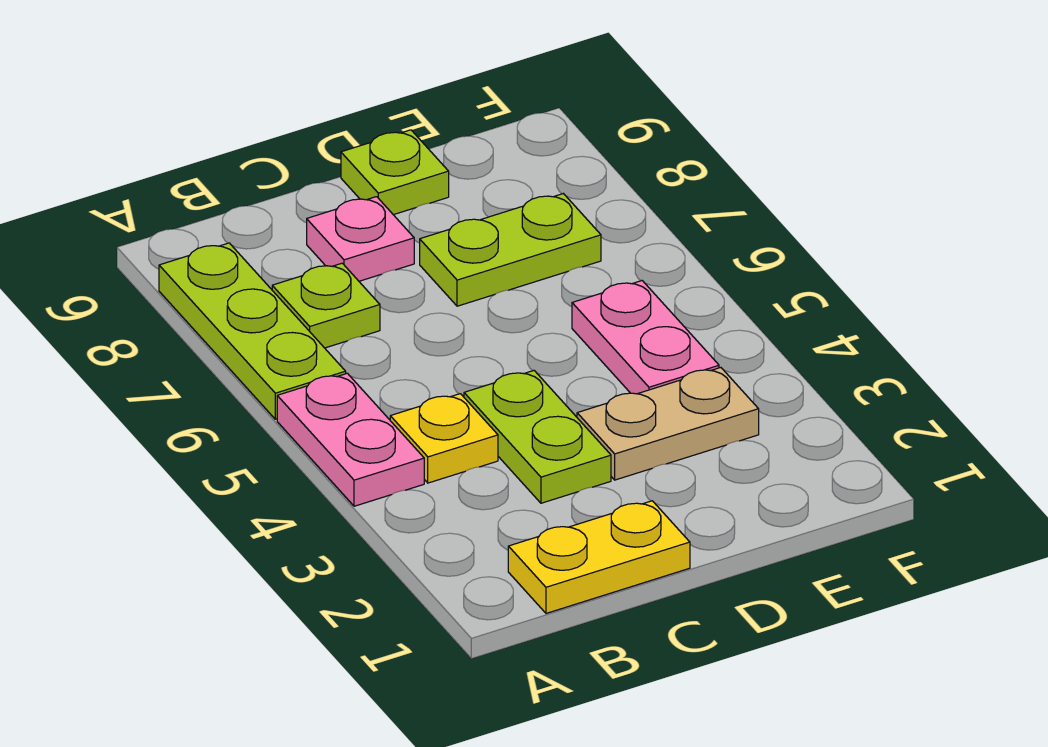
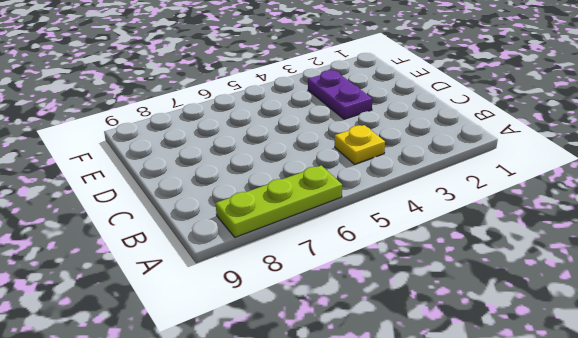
purple 1x2 plate [308,70,372,119] -> tan 1x2 plate [577,368,759,480]
none -> pink 1x2 plate [277,373,424,506]
none -> yellow 1x2 plate [508,501,690,613]

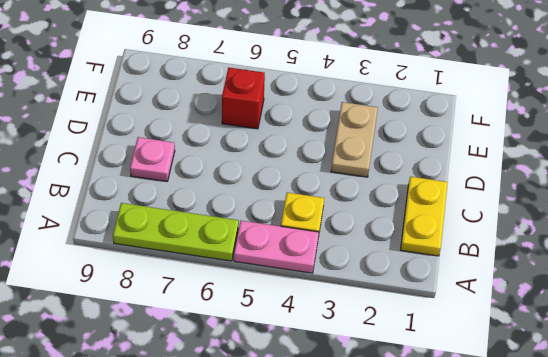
red 1x1 brick [222,68,265,129] -> none
none -> lime 1x1 plate [272,263,380,348]
none -> lime 1x2 plate [464,371,611,503]

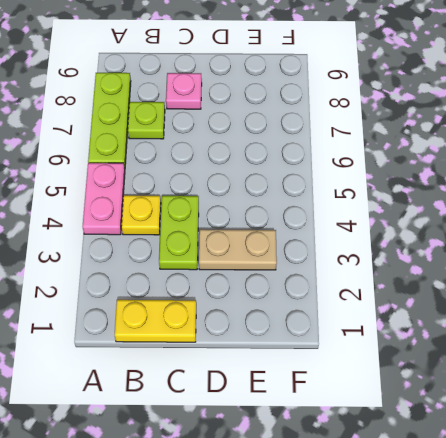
none -> lime 1x2 plate [420,194,601,306]
none -> lime 1x1 plate [341,130,449,215]

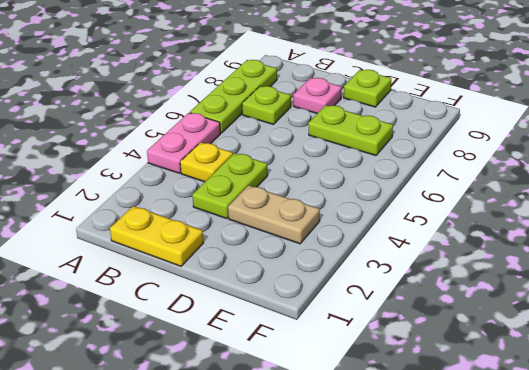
none -> pink 1x2 plate [572,281,719,394]

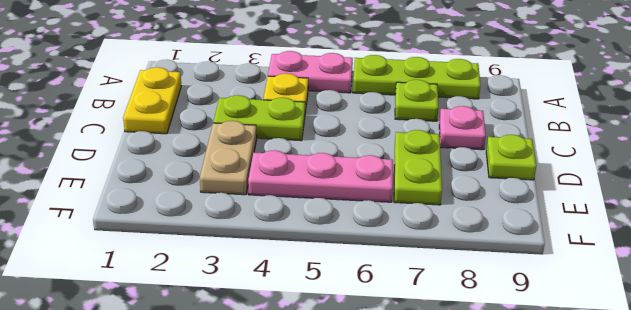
pink 1x3 plate [248,150,393,202] -> pink 1x2 plate [572,281,719,394]

